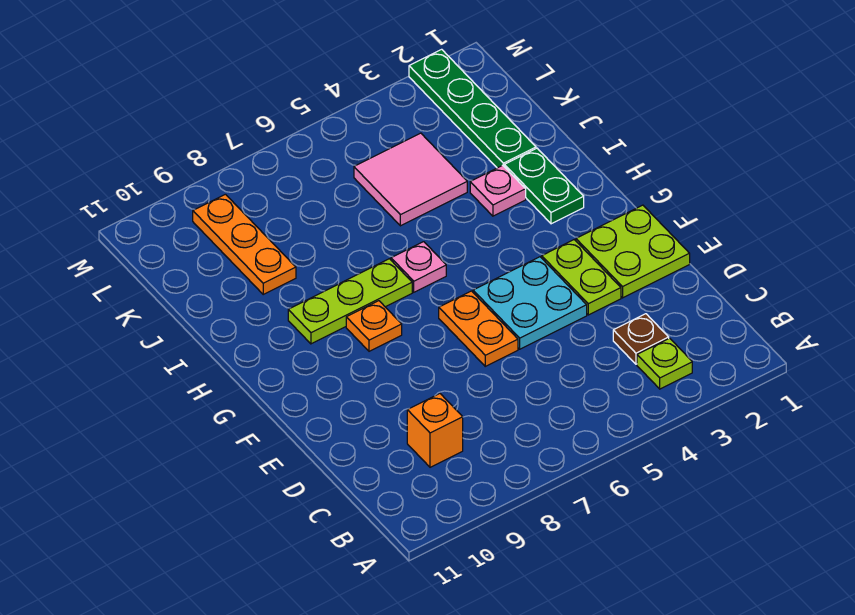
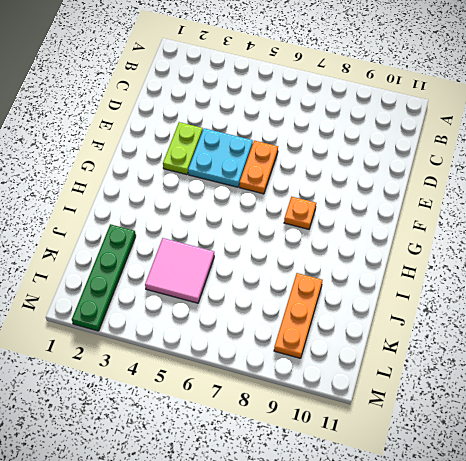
none -> lime 1x1 plate [637,338,692,389]
none -> brown 1x1 plate [613,314,669,364]
none -> orange 1x1 brick [407,394,463,467]

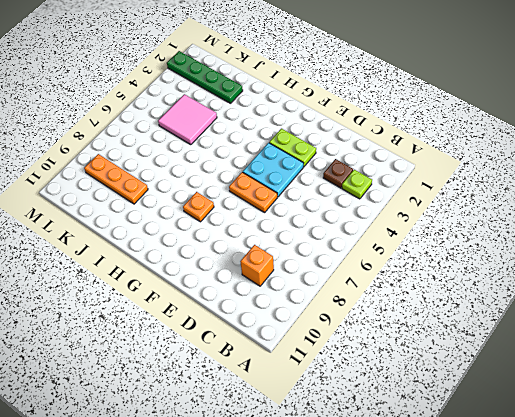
none -> lime 2x2 plate [576,205,690,298]
none -> green 1x2 plate [504,148,584,224]
none -> pink 1x1 plate [391,242,446,292]

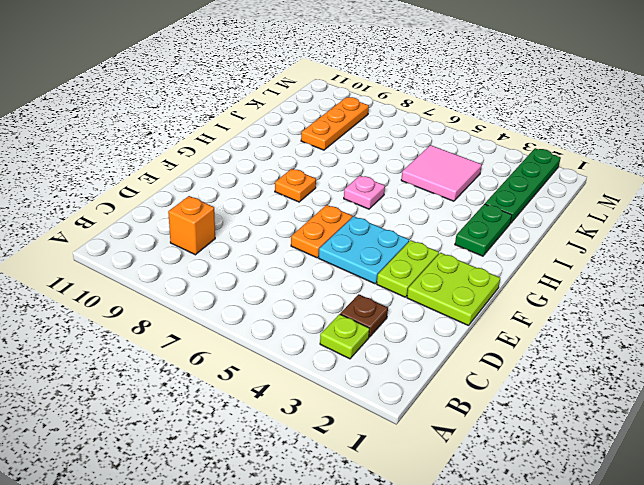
none -> lime 1x3 plate [288,259,412,344]
none -> pink 1x1 plate [470,165,526,216]

